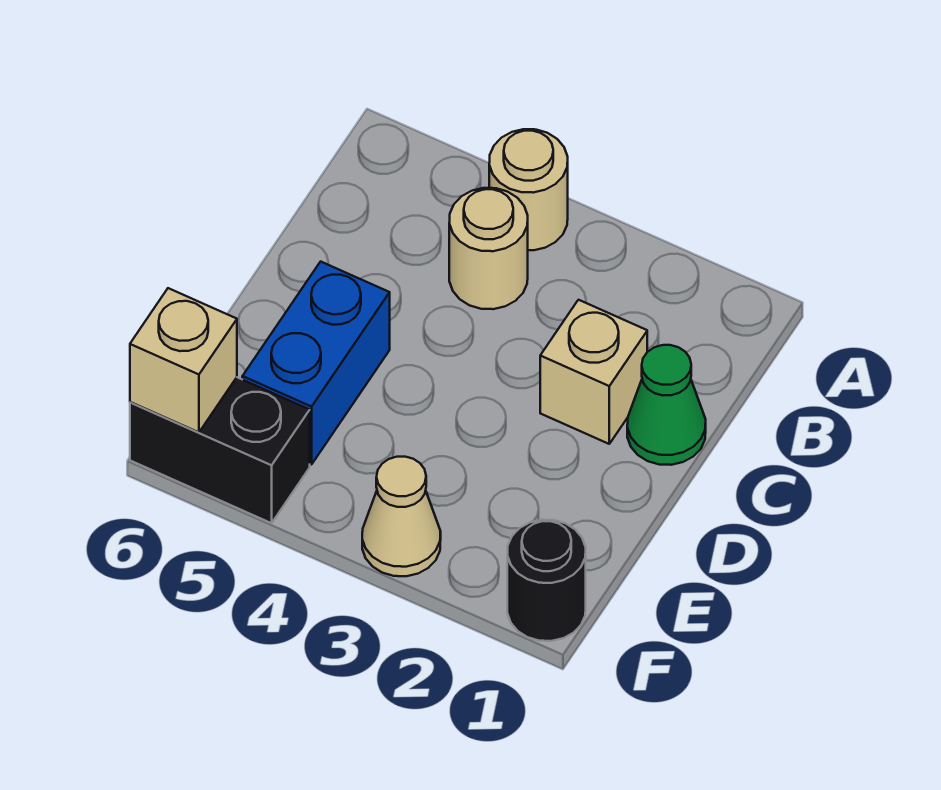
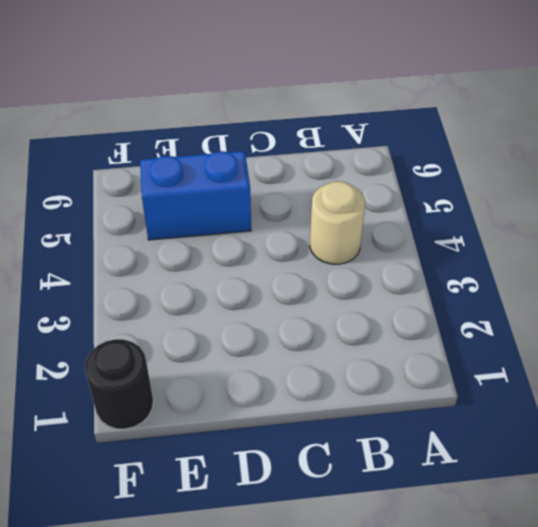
none -> tan 1x1 round brick [489,129,568,250]
none -> green 1x1 cone [627,345,706,465]

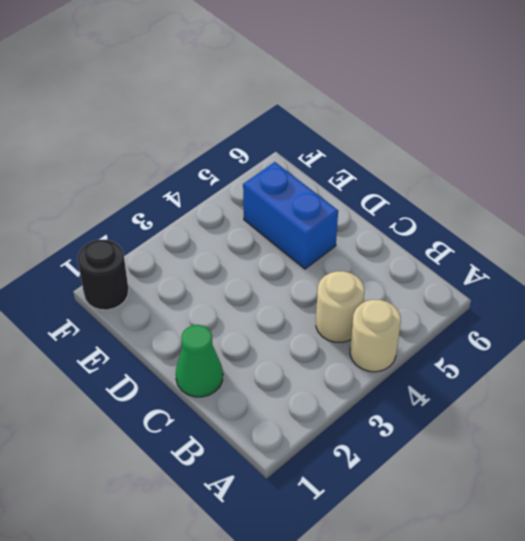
none -> tan 1x1 brick [540,300,647,444]
none -> tan 1x1 cone [362,457,441,576]

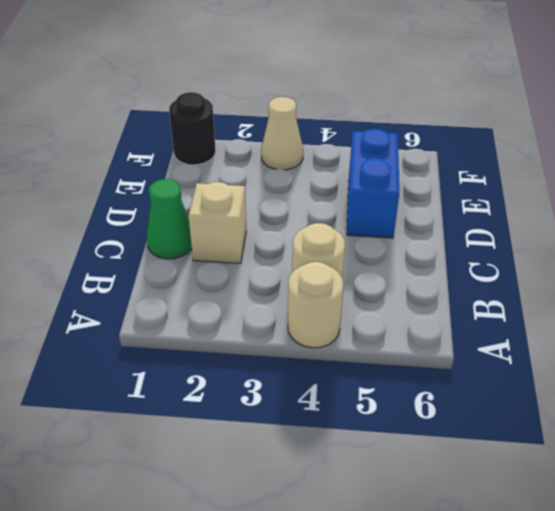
none -> black 1x2 brick [130,377,310,523]
none -> tan 1x1 brick [130,288,237,432]

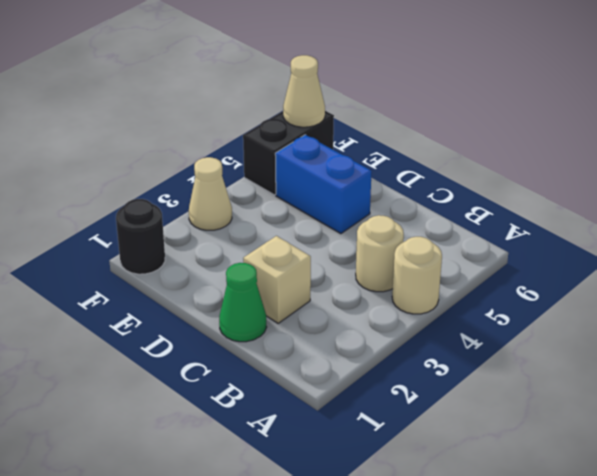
tan 1x1 cone [283,55,325,127] -> tan 1x1 brick [130,288,237,432]

